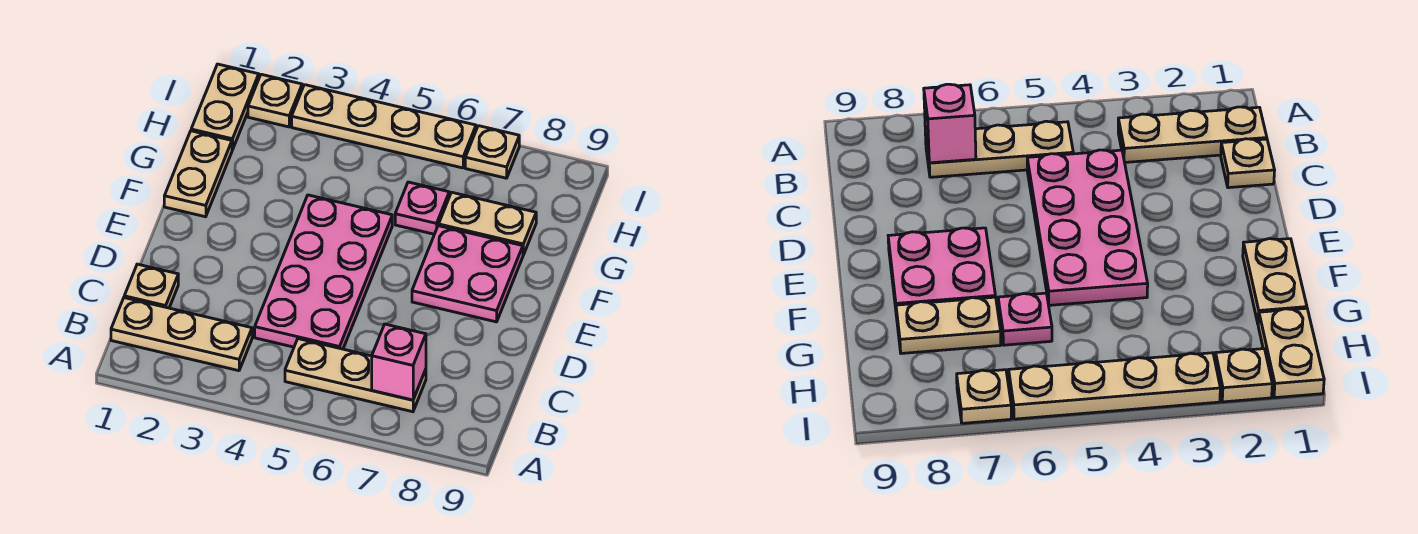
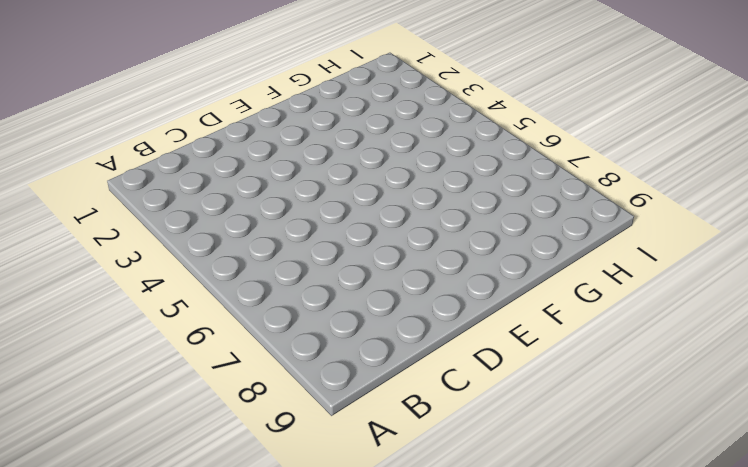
none -> tan 1x3 plate [111,298,252,371]
none -> tan 1x3 plate [285,339,426,412]
none -> tan 1x1 plate [124,264,178,308]

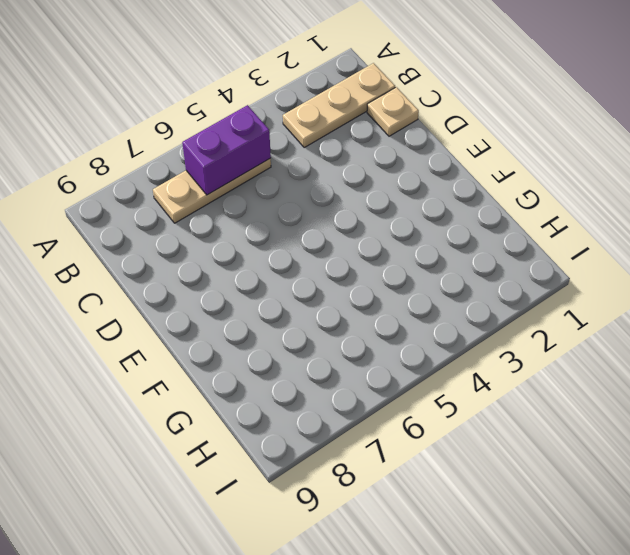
purple 1x2 brick [182,105,271,195] -> none
none -> pink 2x4 plate [255,195,392,349]
none -> pink 2x2 plate [412,226,523,322]
none -> tan 1x2 plate [164,131,232,217]

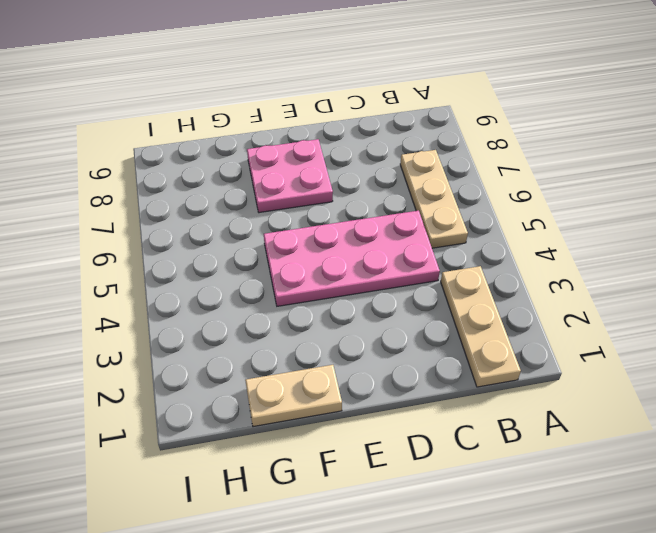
none -> tan 1x1 plate [124,264,178,308]
none -> pink 1x1 plate [395,182,449,234]
none -> tan 1x2 plate [439,192,536,255]

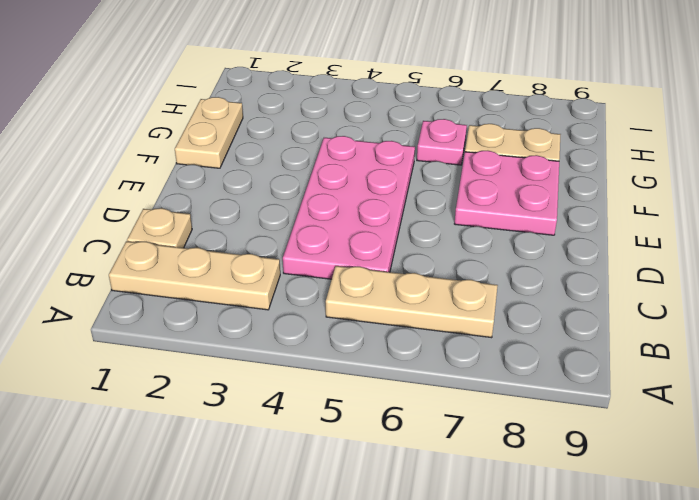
none -> tan 1x2 plate [191,64,259,150]
none -> tan 1x1 plate [248,74,302,127]
none -> tan 1x4 plate [292,85,476,168]

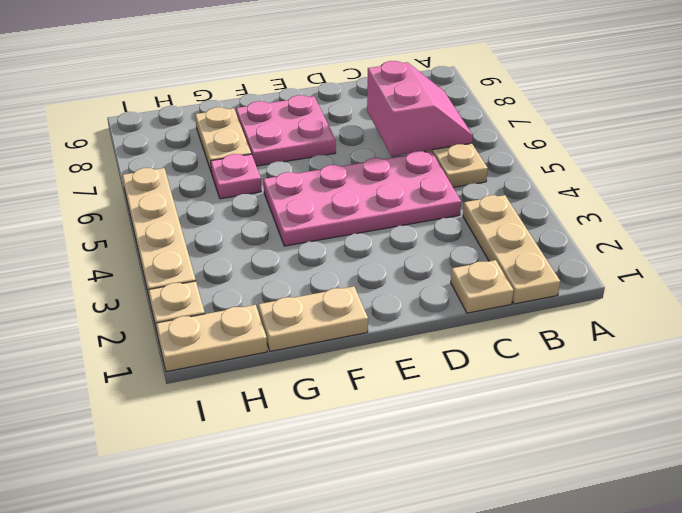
pink 2x2 slope [367,61,473,156] -> pink 1x1 brick [372,324,426,400]
none -> tan 1x1 plate [465,126,519,178]

